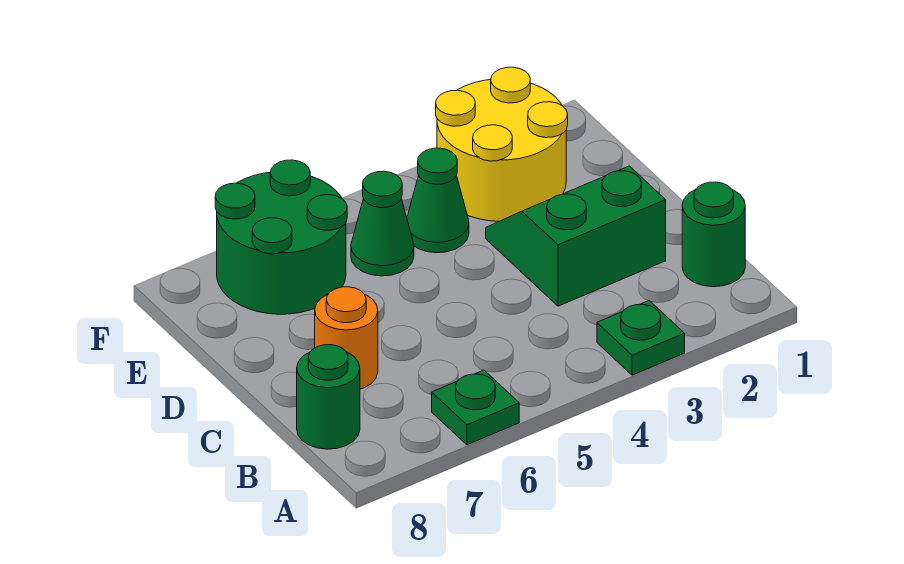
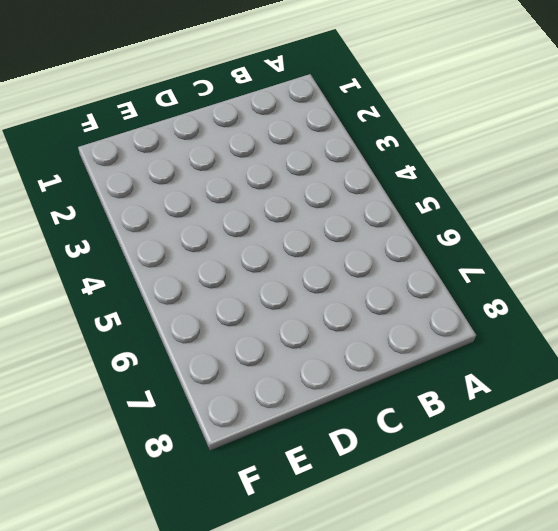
none -> green 1x1 plate [597,301,685,375]
none -> green 1x1 plate [432,370,519,445]

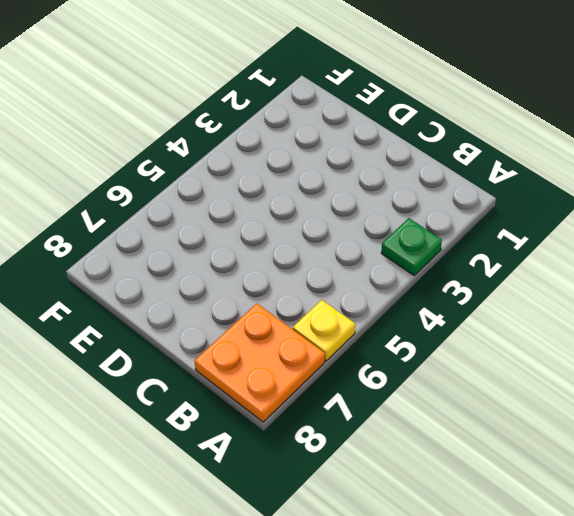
yellow 1x1 plate [293,300,355,361] -> green 1x1 plate [432,370,519,445]
orange 2x2 plate [195,304,325,422] -> green 1x1 round brick [297,345,360,449]
none -> green 1x1 round brick [682,182,745,287]
none -> green 2x2 slope [486,166,666,306]

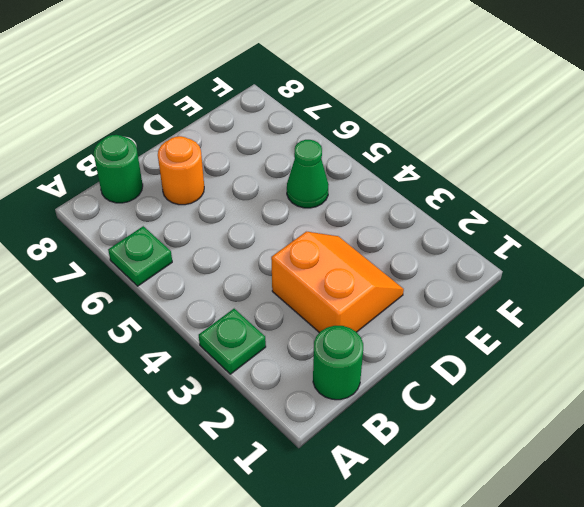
orange 2x2 slope [271,232,404,333] -> green 2x2 slope [486,166,666,306]
none -> yellow 2x2 round brick [436,67,568,221]
none -> green 1x1 cone [407,148,469,253]

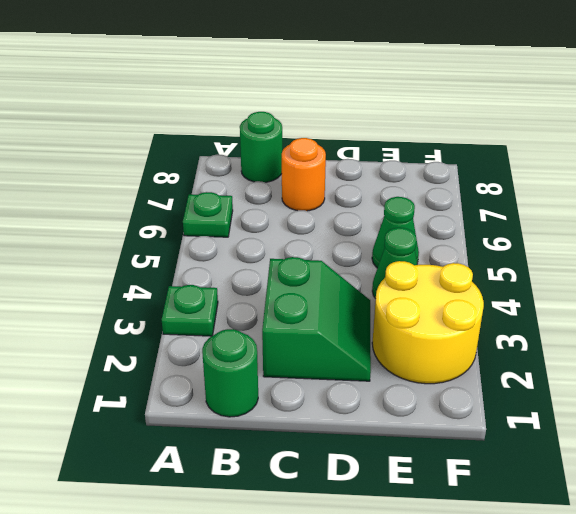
none -> green 2x2 round brick [215,160,347,314]

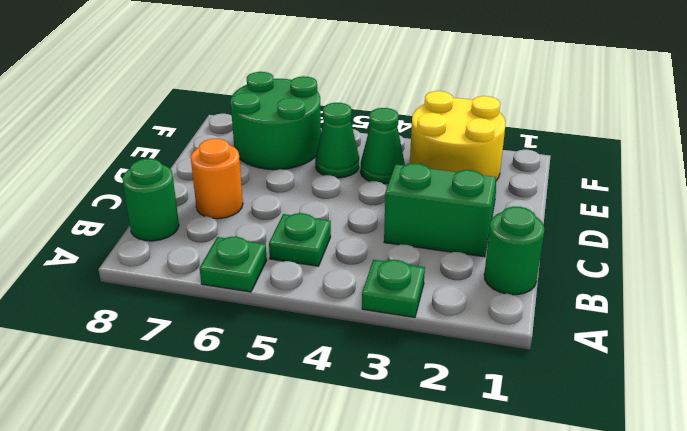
green 1x1 plate [269,213,331,266] -> none

